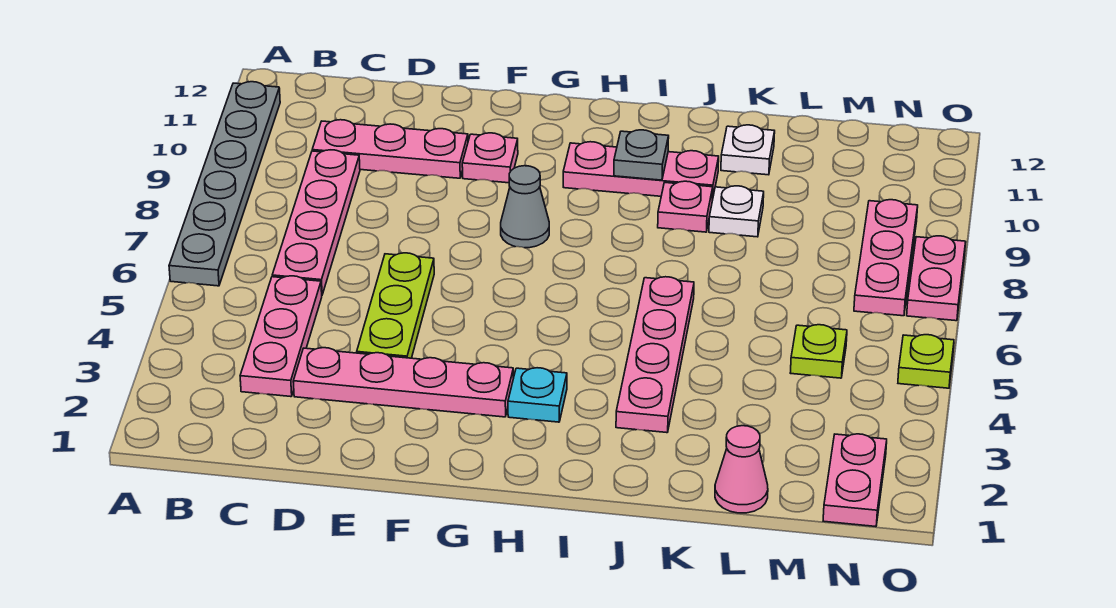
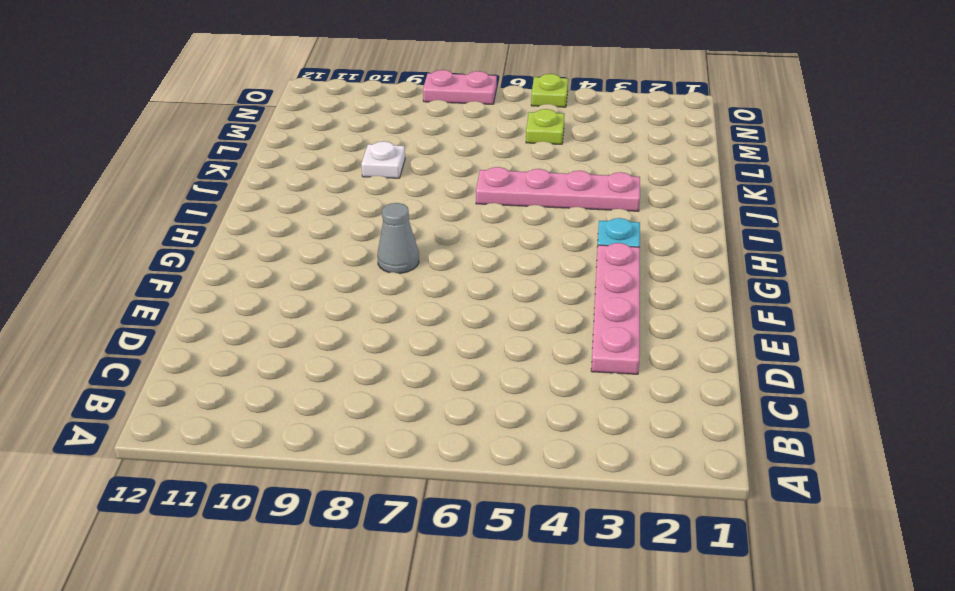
none -> grey 1x6 plate [169,82,280,286]
none -> pink 1x3 plate [240,276,322,397]
none -> pink 1x4 plate [272,150,360,294]

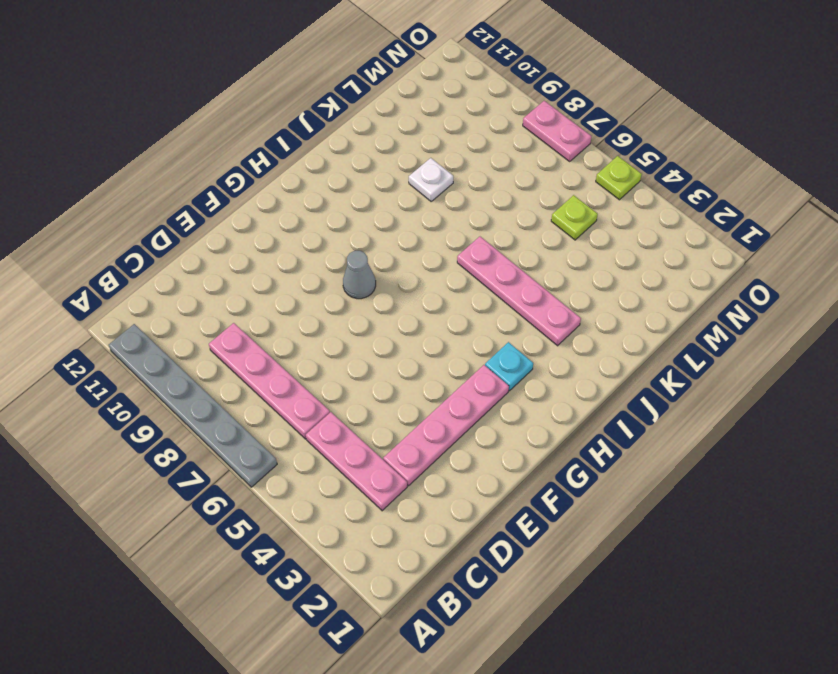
none -> pink 1x3 plate [312,120,468,178]
none -> lime 1x3 plate [357,253,434,358]
none -> pink 1x1 plate [462,133,518,183]

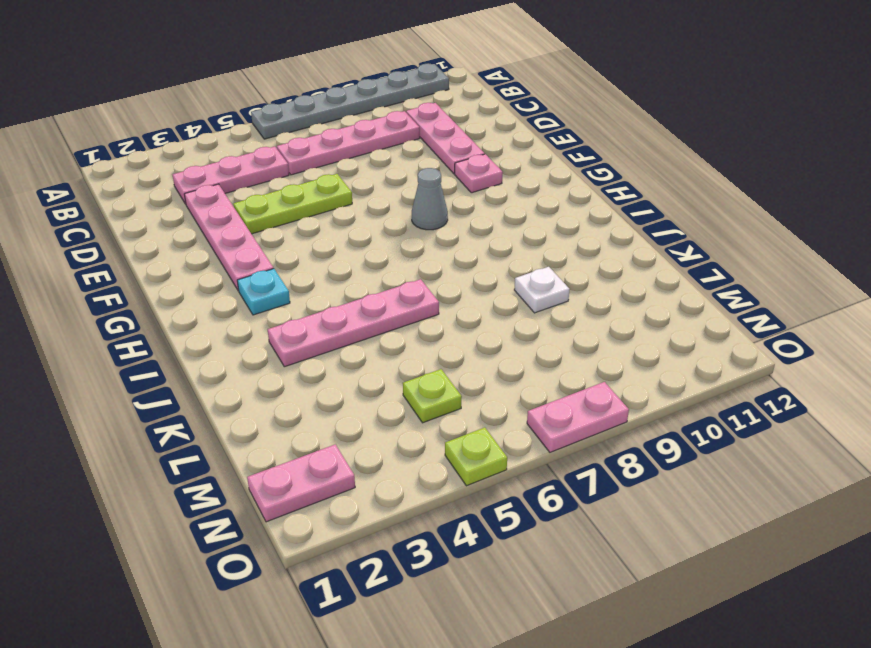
none -> pink 1x3 plate [563,142,719,200]
none -> pink 1x1 plate [658,181,713,232]
none -> white 1x1 plate [721,125,775,175]

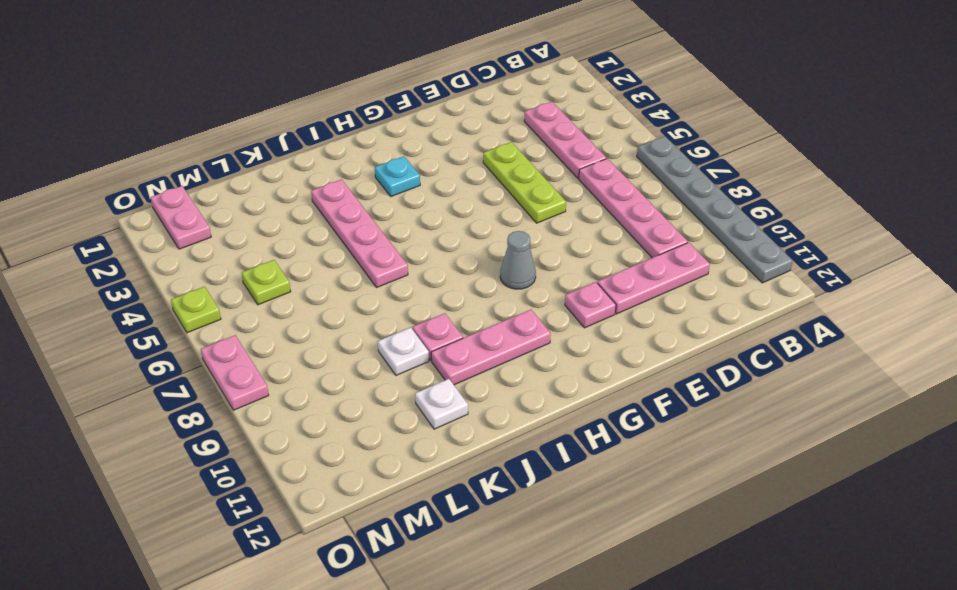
none -> pink 1x4 plate [293,348,514,417]
none -> pink 1x1 cone [715,426,768,513]
none -> pink 1x3 plate [854,200,918,316]

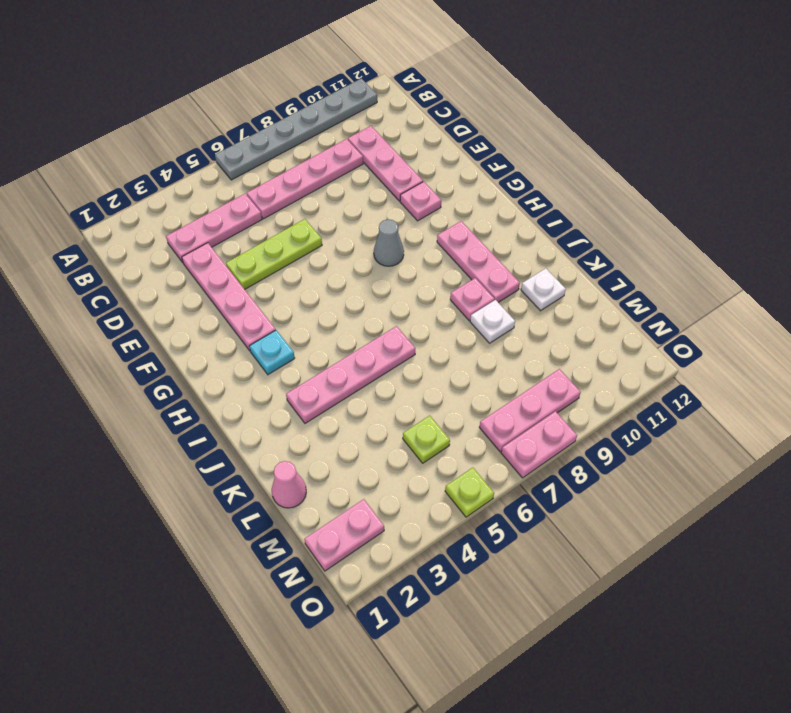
none -> grey 1x1 plate [614,130,669,180]

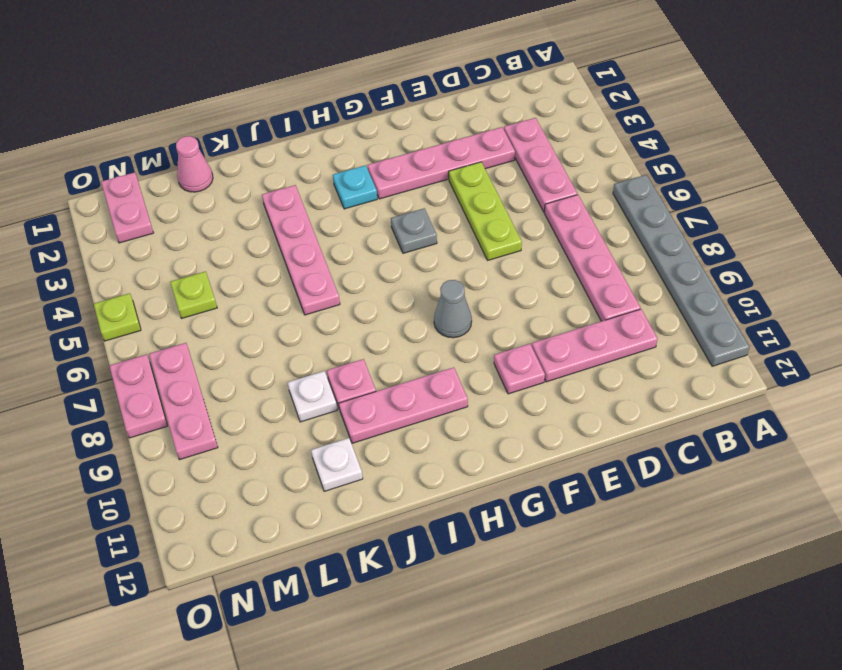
grey 1x1 plate [391,208,437,253] -> grey 1x1 plate moved to [614,130,669,180]

